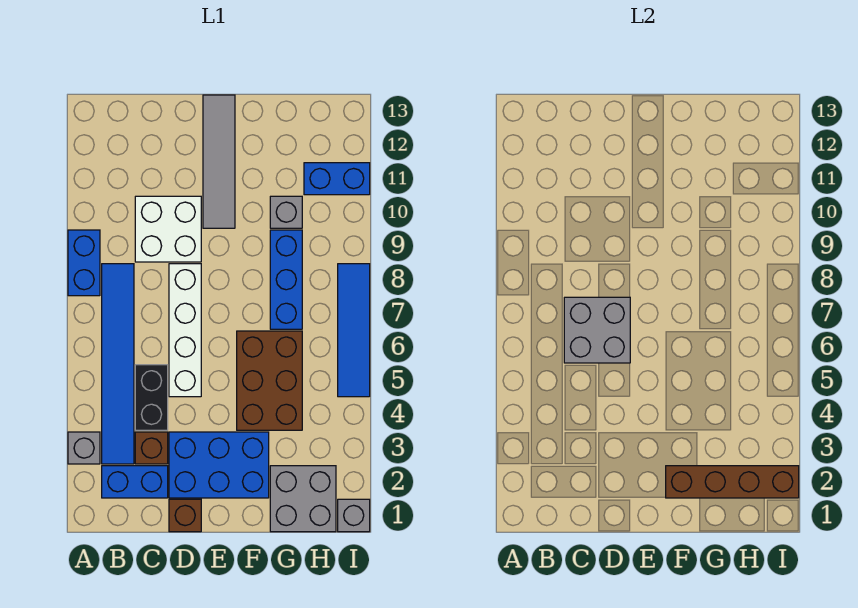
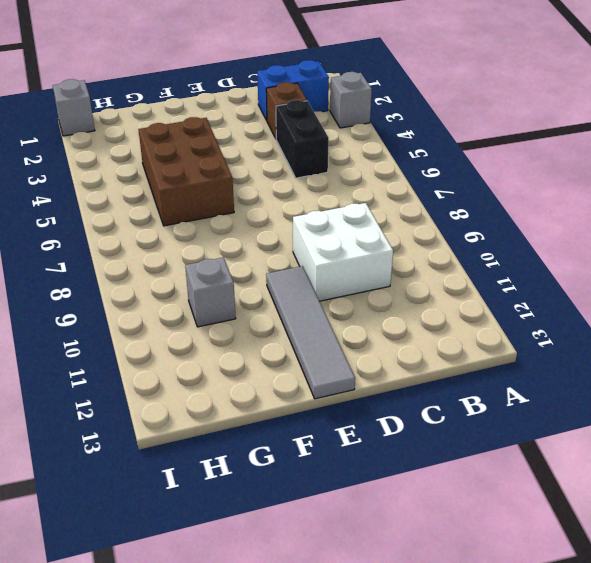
none -> blue 1x2 brick [68,230,100,296]
none -> blue 1x6 tile [102,264,134,464]
none -> brown 1x1 brick [169,499,201,532]

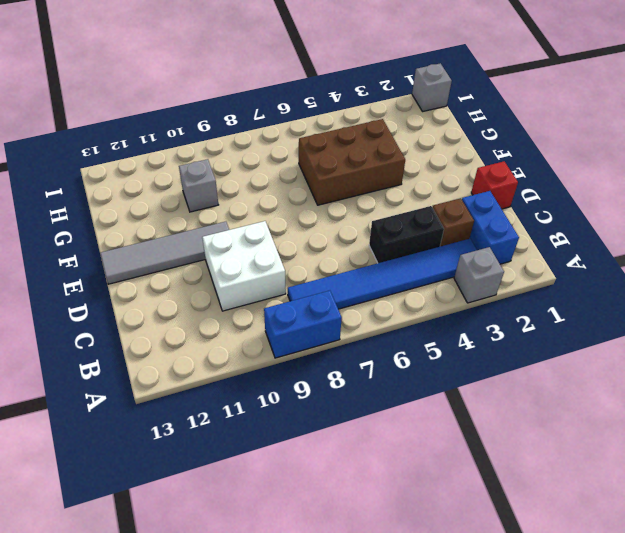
red 1x1 brick [471,161,518,209] -> brown 1x1 brick [169,499,201,532]
none -> blue 2x3 brick [169,432,269,498]
none -> white 1x4 brick [169,264,201,397]
none -> grey 2x2 brick [270,466,336,532]

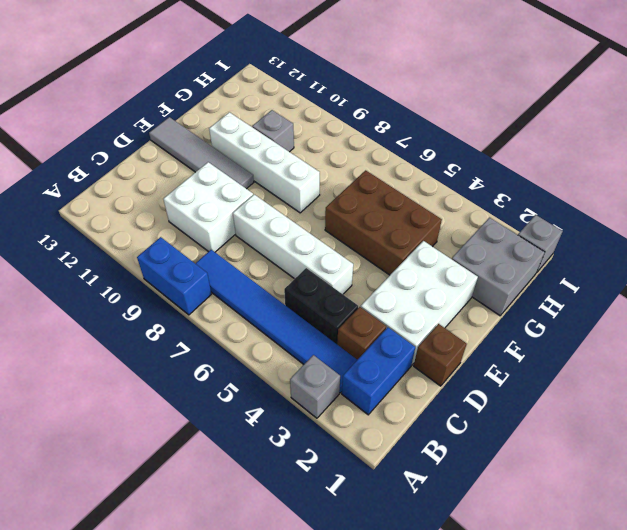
white 2x3 brick [361,241,478,365] -> blue 2x3 brick [169,432,269,498]
white 1x4 brick [209,112,320,213] -> none
none -> blue 1x3 brick [270,230,302,329]
none -> blue 1x2 brick [304,163,370,195]
none -> blue 1x4 tile [338,264,370,397]

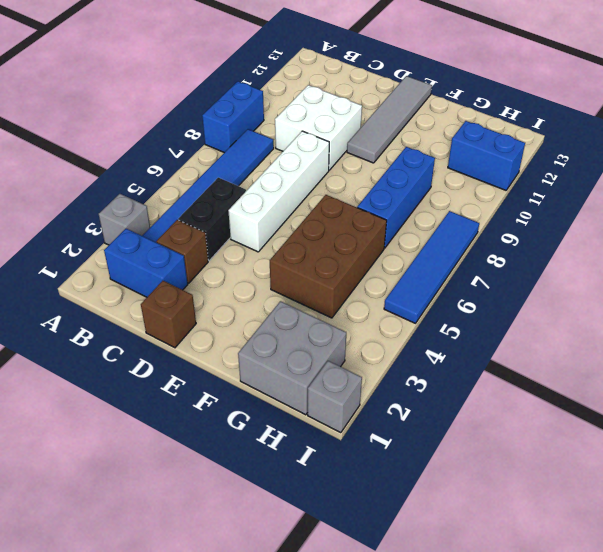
none -> blue 2x3 brick [169,432,269,498]
none -> grey 1x1 brick [270,196,302,228]
none -> grey 2x2 brick [564,297,630,363]

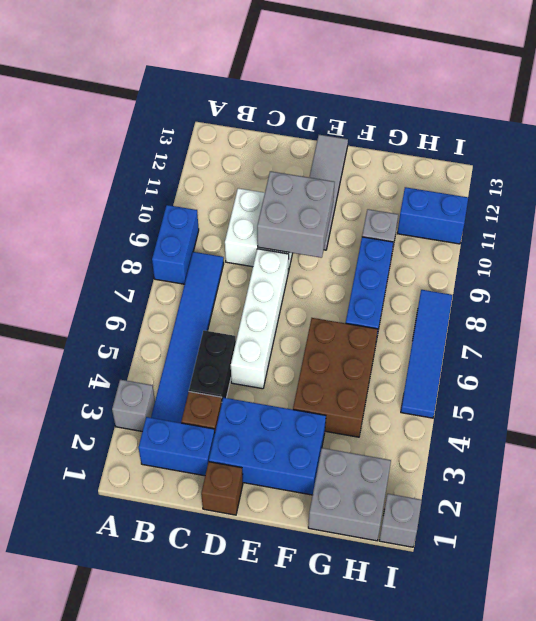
grey 2x2 brick [257,171,335,258] -> grey 2x2 brick moved to [564,297,630,363]
none -> brown 1x4 brick [666,466,799,498]

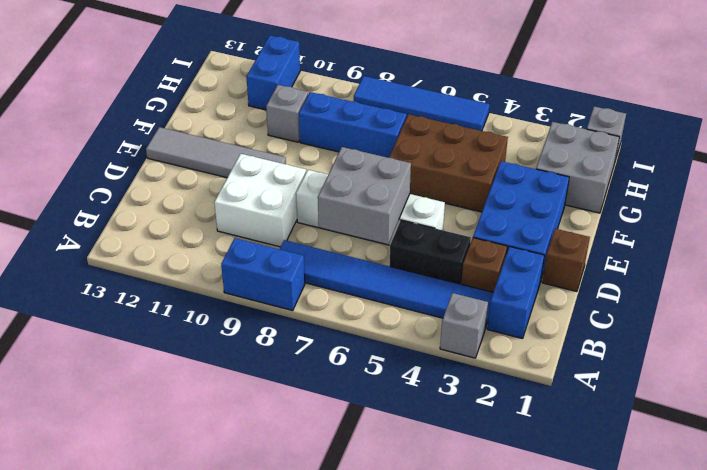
none -> brown 1x4 brick [666,466,799,498]

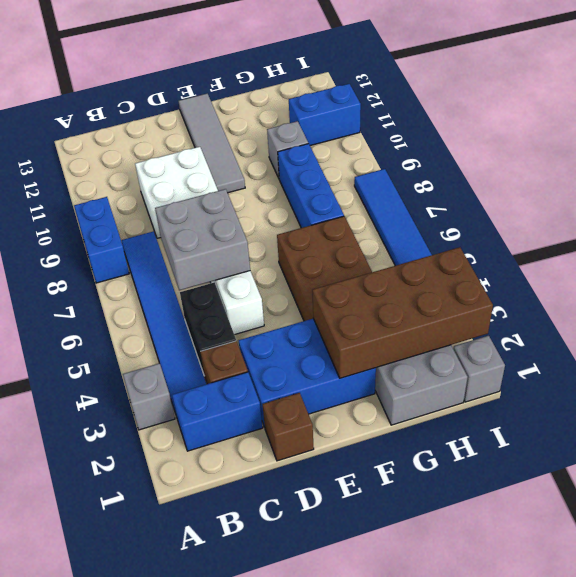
brown 2x4 brick [312,247,493,378] -> brown 1x4 brick [666,466,799,498]

